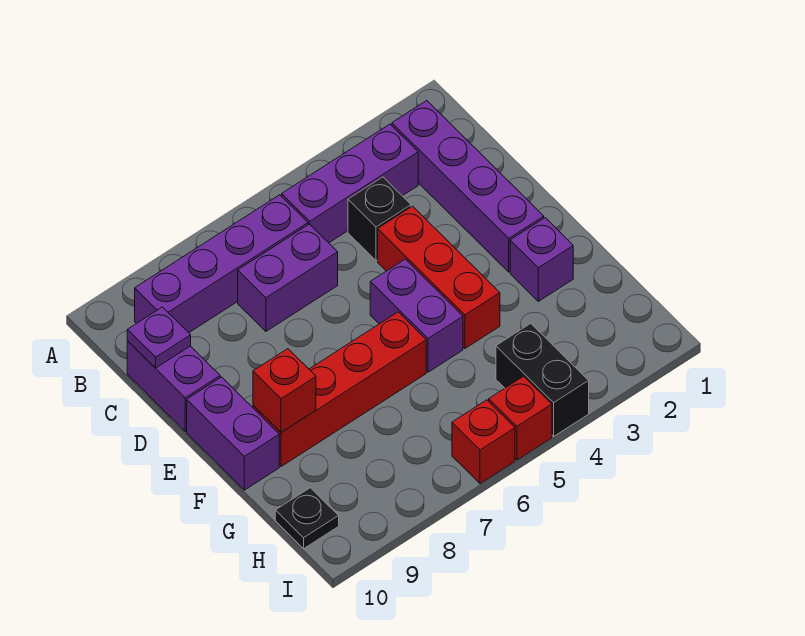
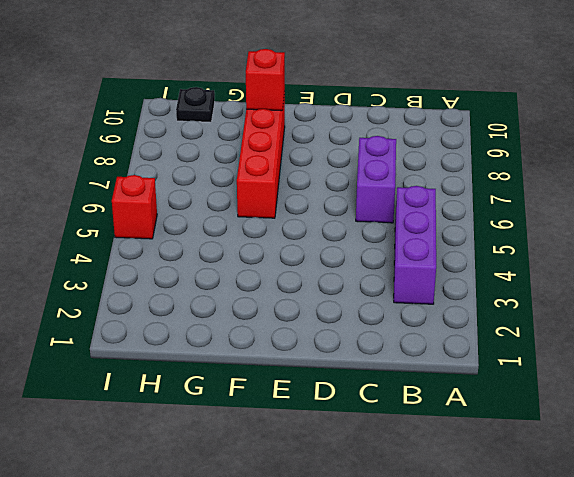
none -> purple 1x4 brick [392,101,544,272]
none -> purple 1x4 brick [135,195,308,333]
none -> black 1x1 brick [348,177,411,261]

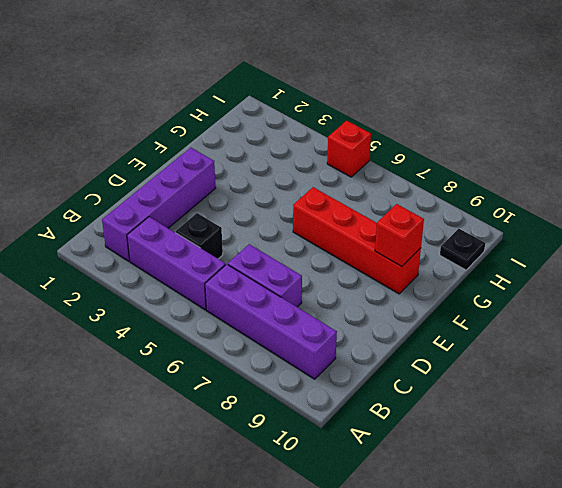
none -> purple 1x2 brick [127,341,220,431]
none -> red 1x3 brick [378,206,500,348]
none -> purple 1x2 brick [370,259,463,372]

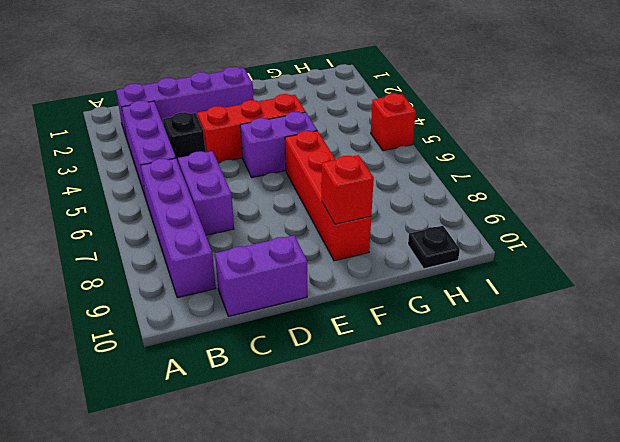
none -> purple 1x2 brick [187,377,279,490]
none -> purple 1x1 brick [510,218,573,301]
none -> black 1x2 brick [496,324,589,436]

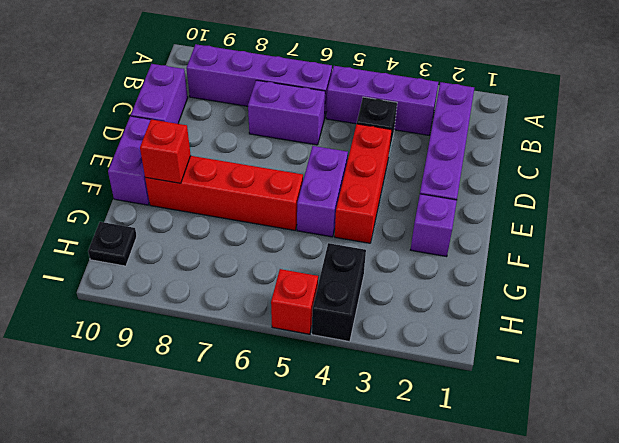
none -> red 1x1 brick [452,400,515,484]
none -> purple 1x1 plate [127,307,191,368]

